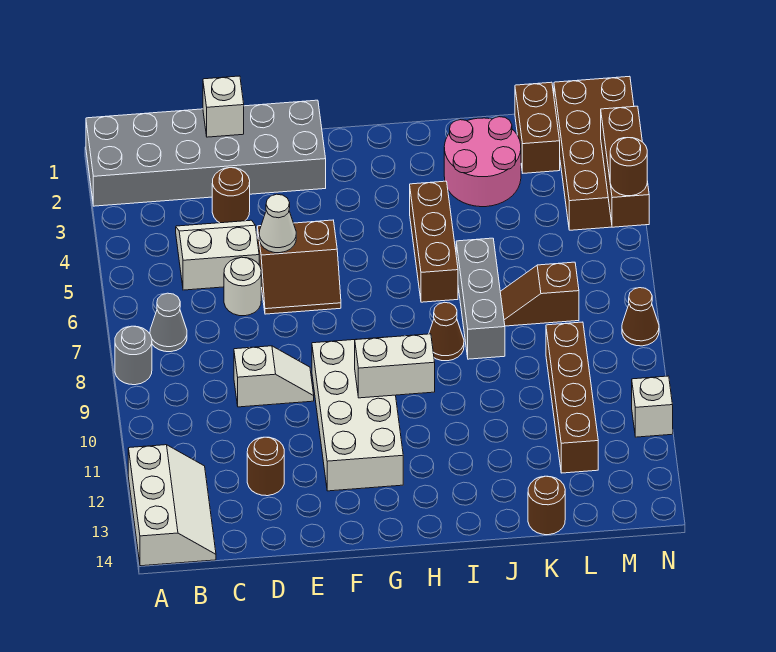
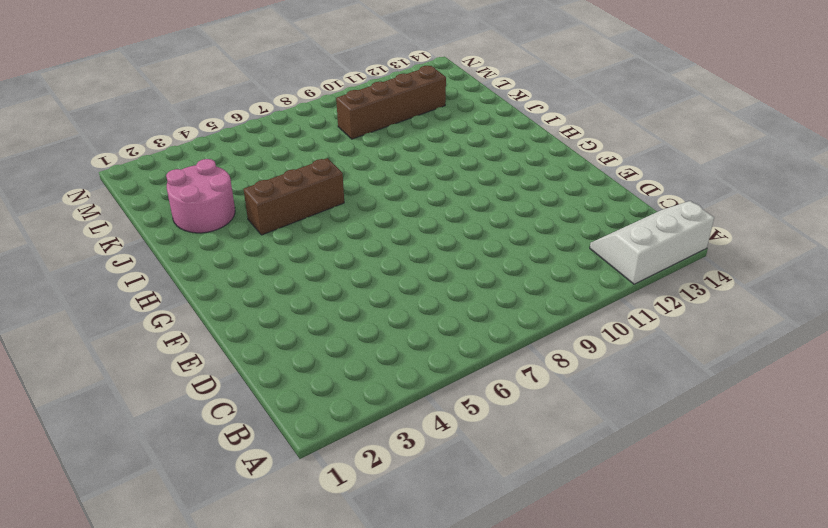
none -> grey 2x6 brick [86,100,326,206]
none -> grey 1x1 round brick [115,326,152,385]
none -> grey 1x1 cone [150,293,187,352]

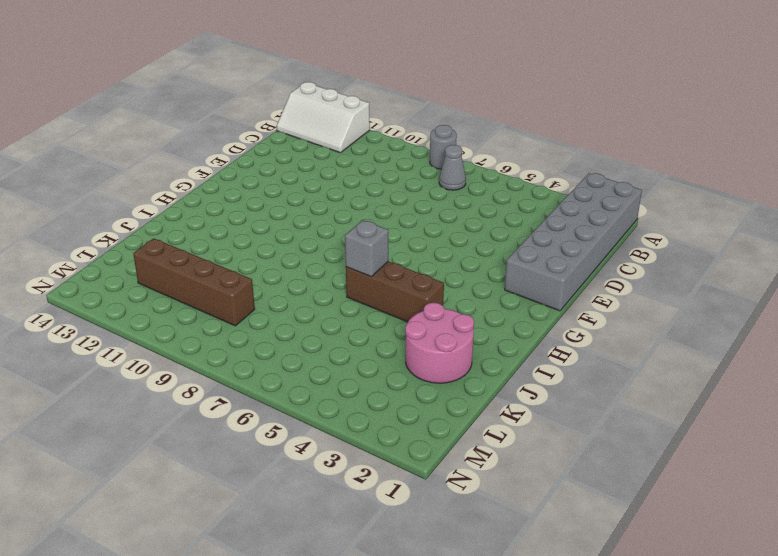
grey 1x1 brick [345,220,388,277] -> none
none -> white 2x2 slope [176,220,259,290]
none -> brown 1x1 round brick [212,168,250,223]
none -> white 1x1 round brick [224,257,261,316]

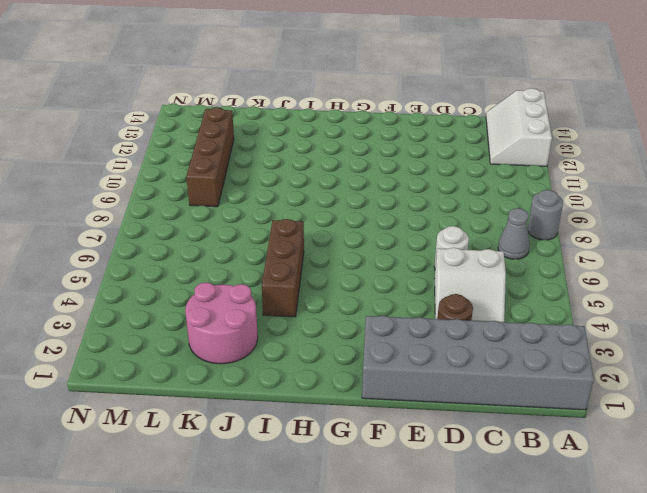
none -> white 1x2 slope [234,346,314,407]
none -> brown 1x1 round brick [247,437,284,496]
none -> brown 2x2 slope [257,220,341,314]

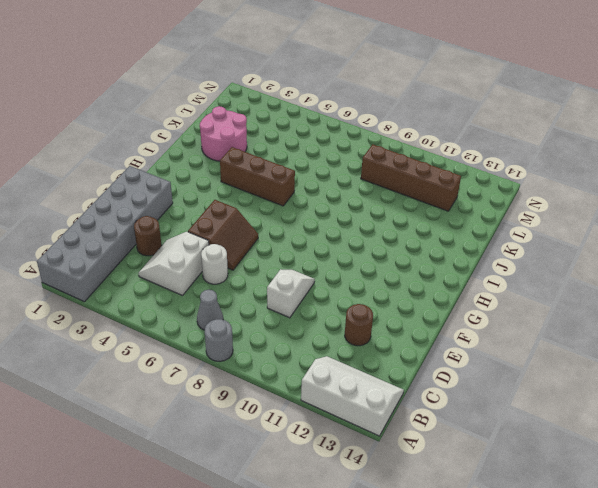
none -> white 2x4 brick [312,337,403,491]
none -> brown 1x1 cone [429,302,464,361]
none -> grey 1x3 brick [456,238,505,359]

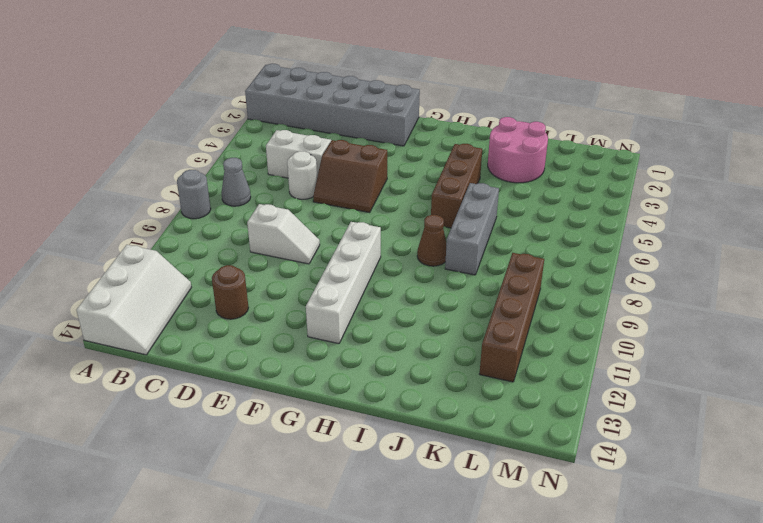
white 1x4 brick [306,222,381,344] -> white 2x4 brick [312,337,403,491]
none -> brown 1x1 round brick [212,168,250,223]
none -> brown 1x2 slope [500,262,579,326]
none -> brown 1x1 round brick [528,476,565,535]

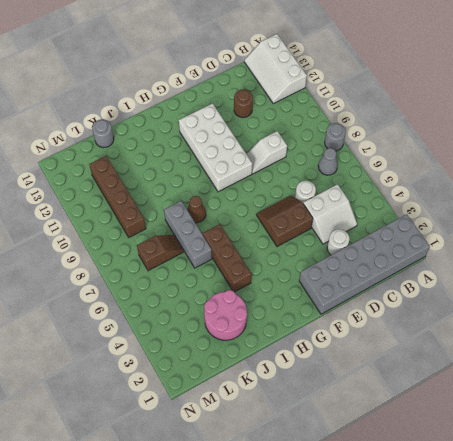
white 1x1 round brick [327,229,350,255] -> brown 1x1 round brick [212,168,250,223]
grey 1x1 round brick [92,119,114,148] -> brown 1x1 round brick [528,476,565,535]
none -> brown 1x2 brick [515,82,560,173]
none -> brown 2x4 brick [554,76,634,230]
none -> brown 1x1 cone [622,288,659,346]

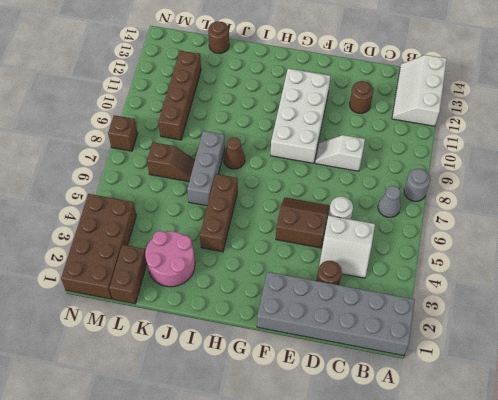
brown 1x1 brick [108,115,138,151] -> brown 1x1 cone [622,288,659,346]
none -> white 1x1 brick [632,376,673,437]
none -> white 1x1 brick [203,76,244,137]
none -> white 1x1 cone [259,194,296,253]

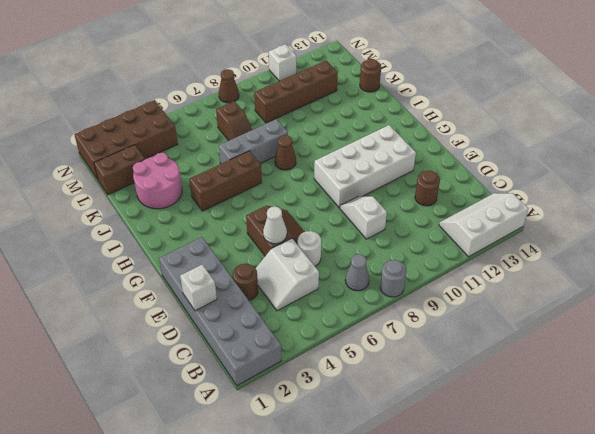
none -> white 1x2 brick [355,334,435,398]
none -> brown 1x3 brick [601,106,649,227]
none -> brown 1x1 round brick [610,138,647,196]

